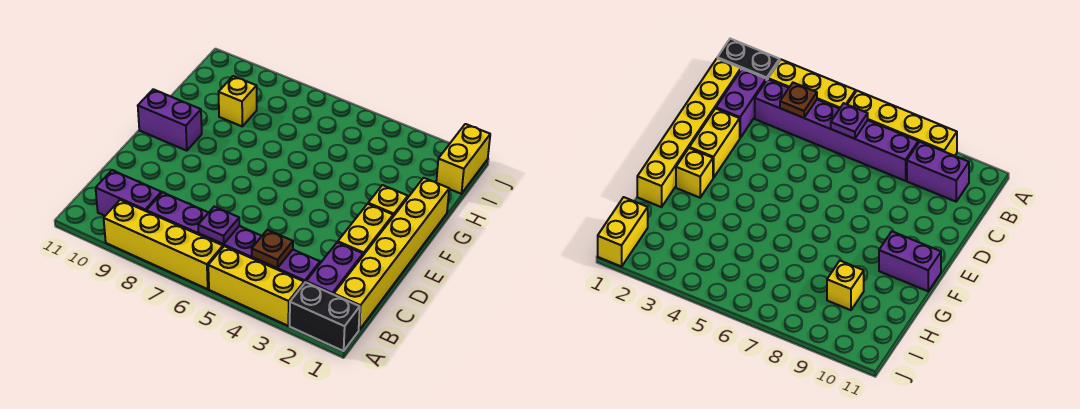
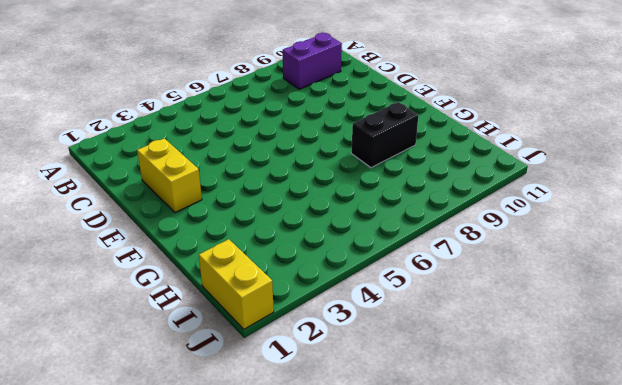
black 1x2 brick [351,102,419,168] -> black 1x2 brick moved to [290,282,360,351]
none -> yellow 1x3 brick [208,246,304,326]
none -> yellow 1x4 brick [104,200,223,289]
none -> yellow 1x6 brick [334,178,449,330]

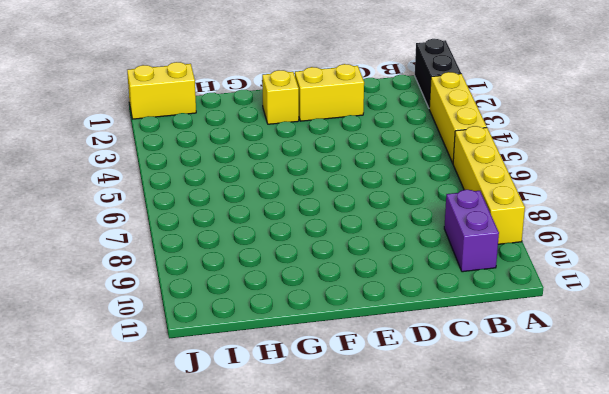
none -> yellow 1x6 brick [334,178,449,330]
none -> purple 1x2 brick [306,242,363,295]
none -> purple 1x6 brick [146,192,320,283]

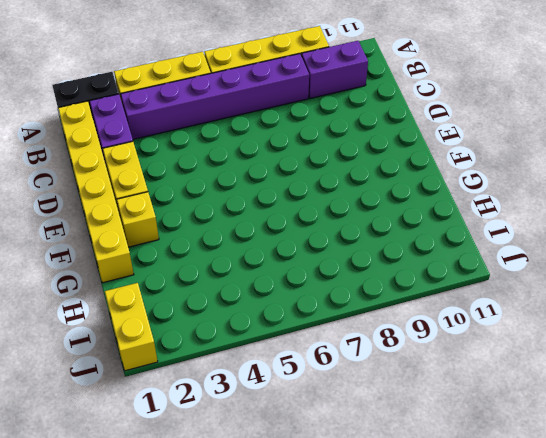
none -> purple 1x2 brick [138,89,202,151]
none -> yellow 1x1 brick [219,76,257,126]
none -> brown 1x1 plate [252,230,293,268]

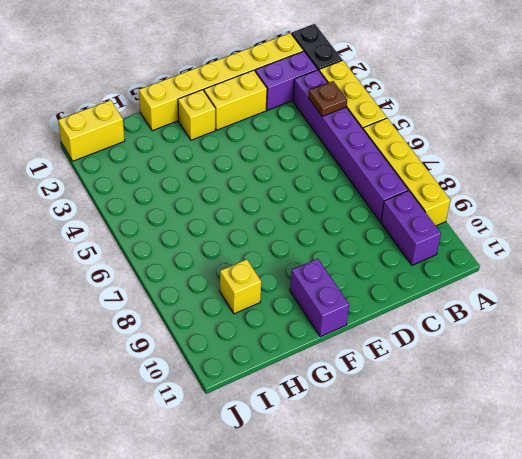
none -> purple 1x1 plate [198,207,239,244]

